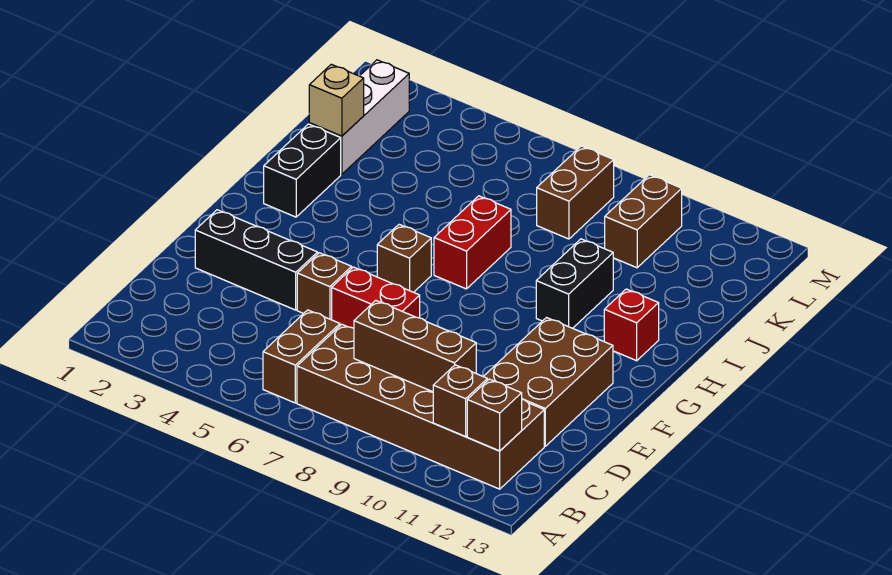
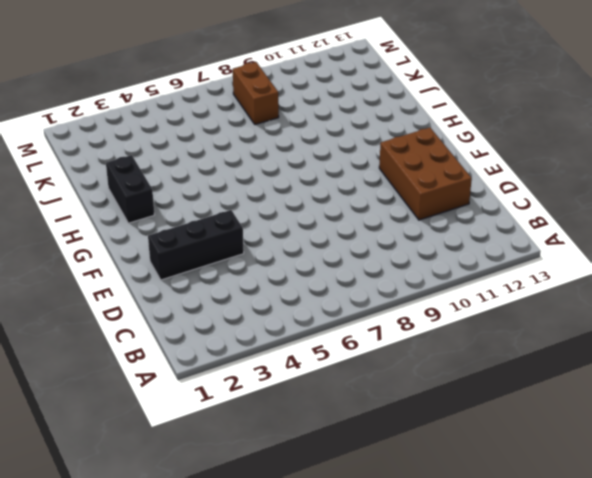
none -> brown 1x2 brick [263,310,340,403]
none -> brown 2x6 brick [297,324,544,489]
none -> brown 1x1 brick [297,253,352,320]

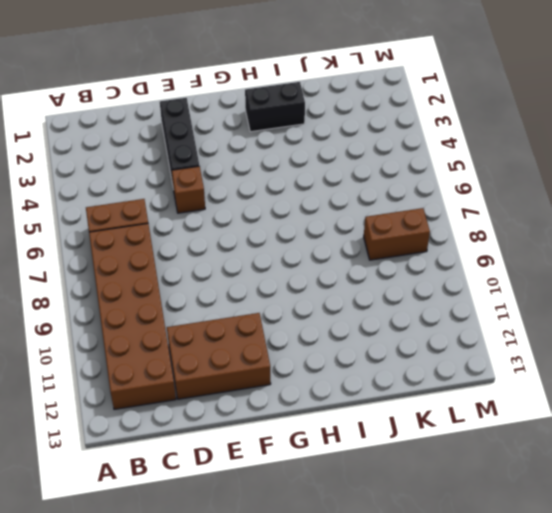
none -> red 1x2 brick [332,267,420,328]
none -> brown 1x1 brick [377,224,431,292]
none -> red 1x2 brick [434,196,511,289]

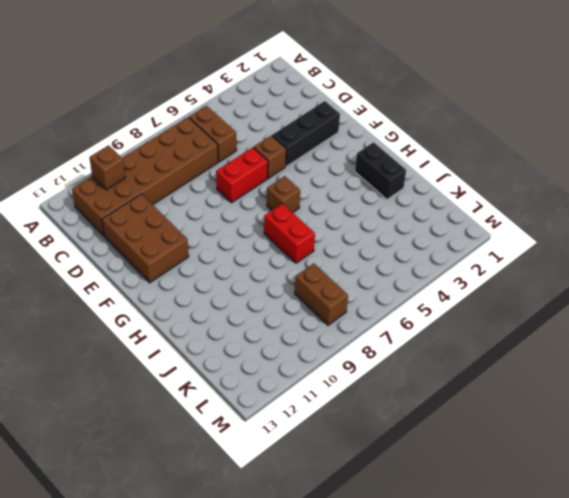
none -> black 1x2 brick [536,239,613,328]
none -> red 1x1 brick [604,289,659,361]
none -> white 1x3 brick [309,60,409,174]

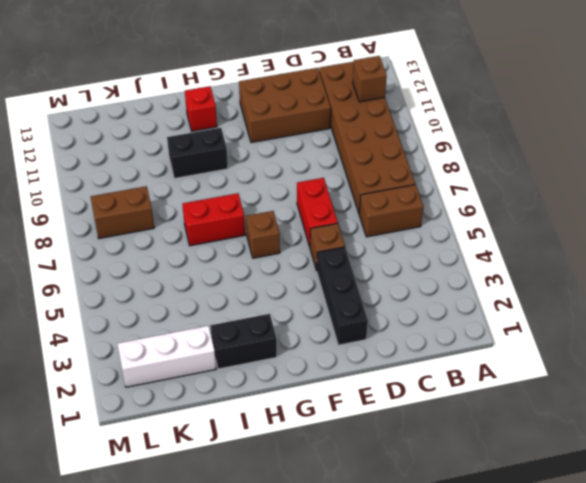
none -> brown 1x2 brick [605,175,682,268]
none -> brown 1x1 brick [467,379,522,451]
none -> brown 1x3 brick [354,300,476,392]

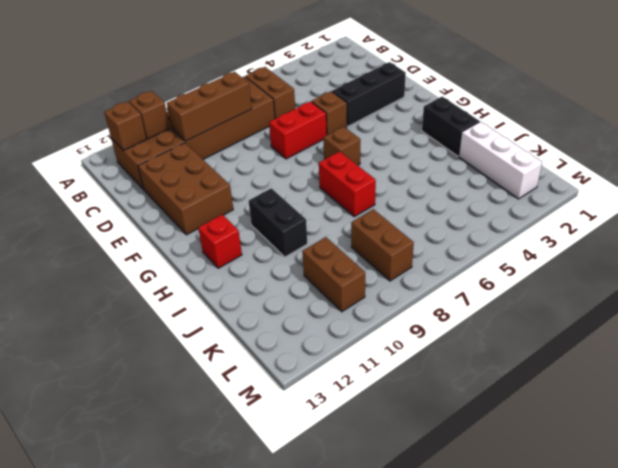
none -> tan 1x1 brick [309,64,364,136]

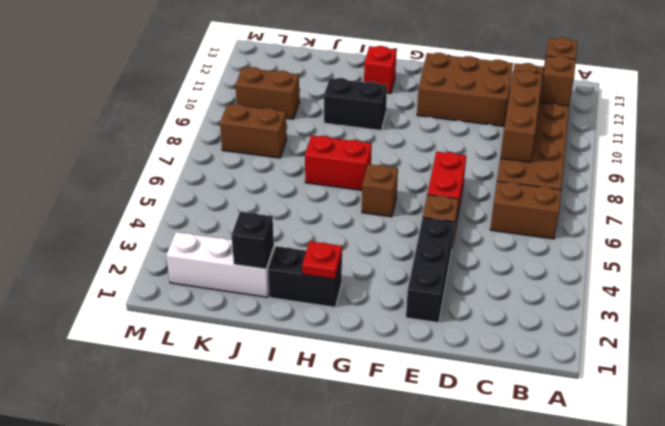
red 1x1 plate [302,241,342,279] -> none
black 1x1 brick [231,212,274,269] -> tan 1x1 brick [309,64,364,136]

